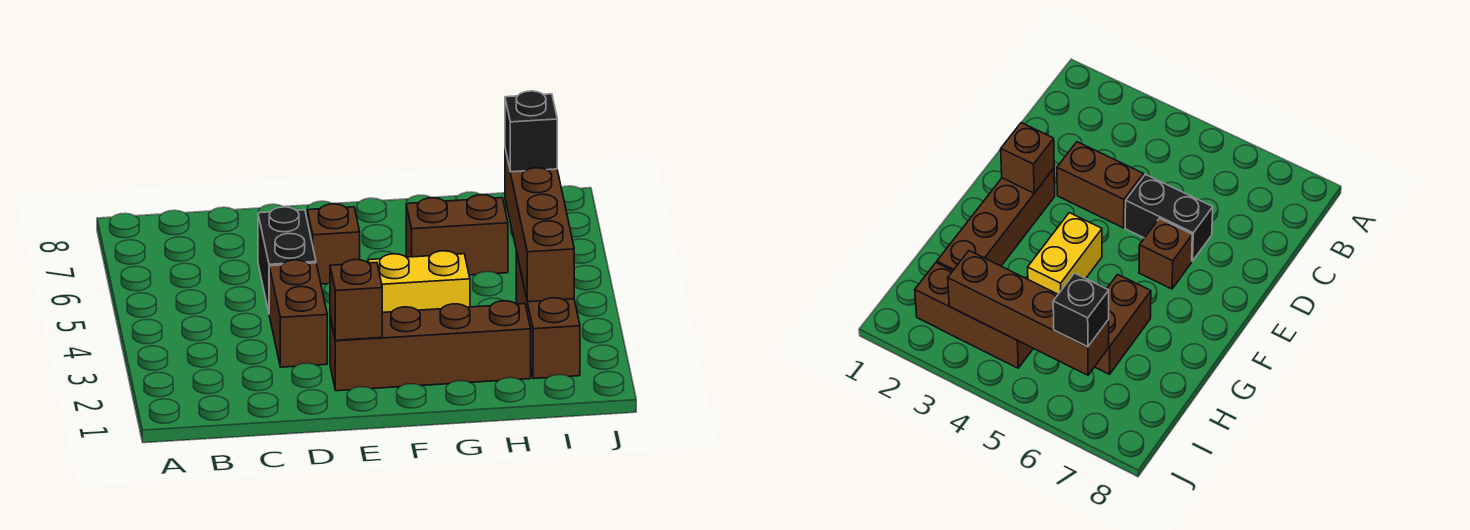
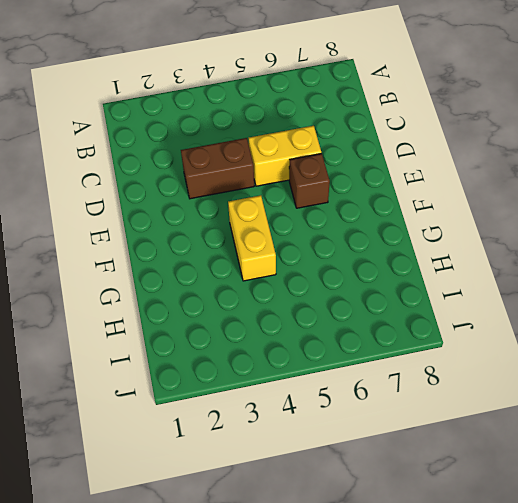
yellow 1x2 brick [249,126,321,186] -> black 1x2 brick [258,207,316,312]
none -> brown 1x4 brick [330,301,531,391]
none -> brown 1x2 brick [406,195,508,275]

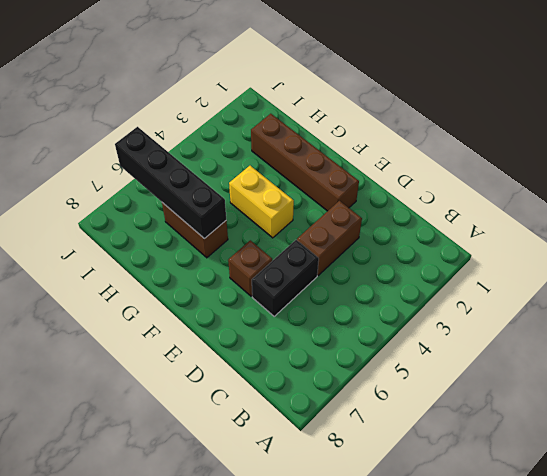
black 1x4 brick [115,127,226,239] -> brown 1x4 brick [505,149,574,302]
none -> brown 1x3 brick [516,252,580,379]
none -> brown 1x1 brick [330,260,382,340]

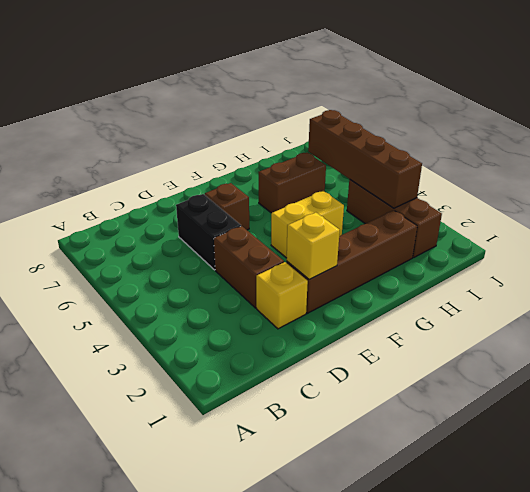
yellow 1x1 brick [256,262,308,329] -> none
yellow 1x1 brick [287,213,340,280] -> brown 1x1 brick [330,260,382,340]
none -> black 1x1 brick [505,91,557,172]

